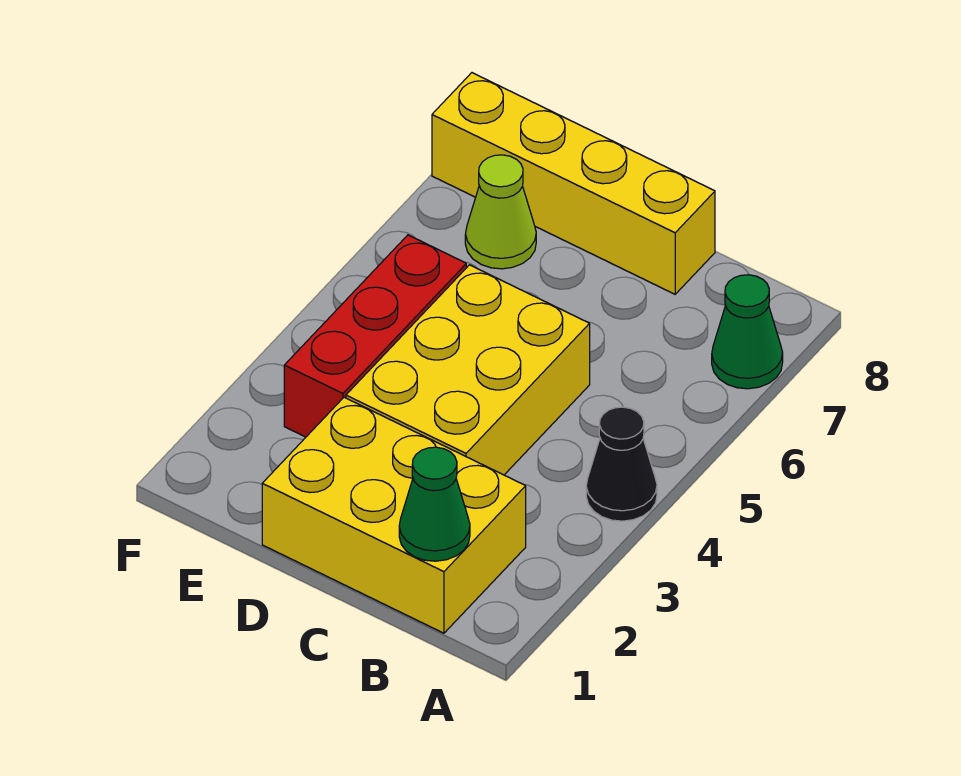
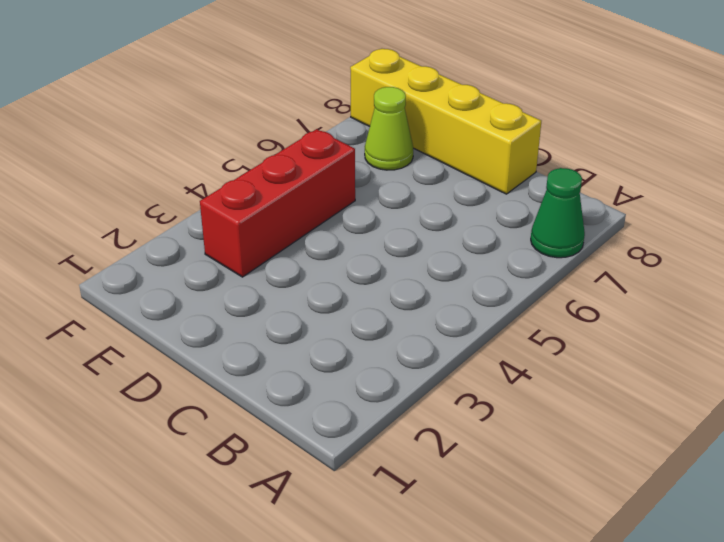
none -> black 1x1 cone [586,407,657,521]
none -> yellow 2x3 brick [262,397,526,633]

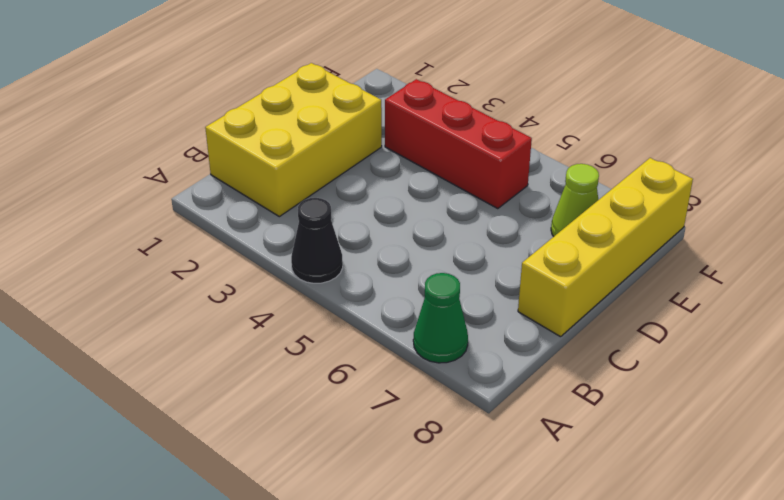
none -> yellow 2x3 brick [346,265,590,475]
none -> green 1x1 cone [399,447,470,561]

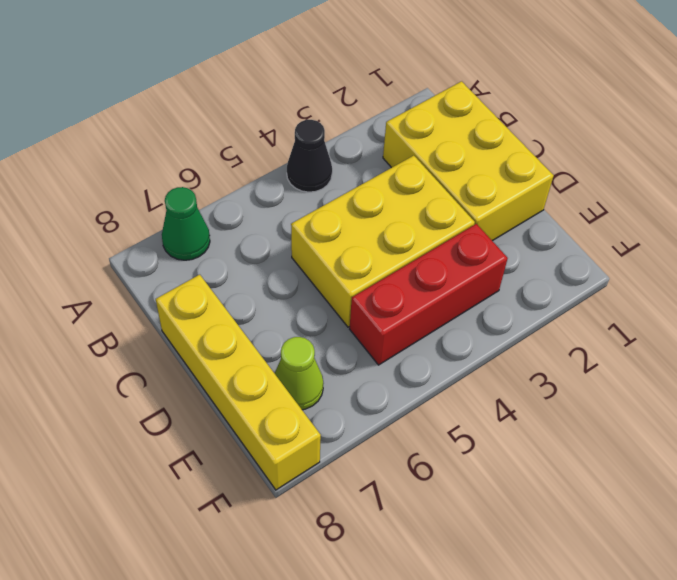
none -> green 1x1 cone [399,447,470,561]

